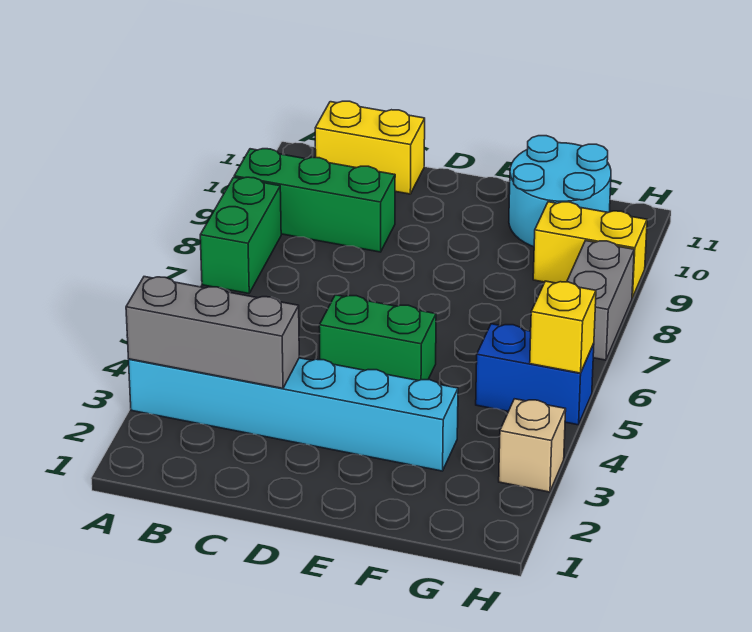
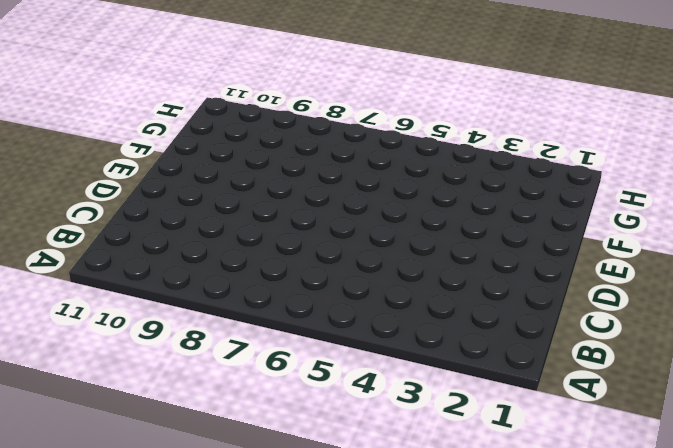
none -> cyan 1x6 brick [129,358,458,471]
none -> green 1x2 brick [200,177,281,294]
none -> green 1x3 brick [234,149,395,252]

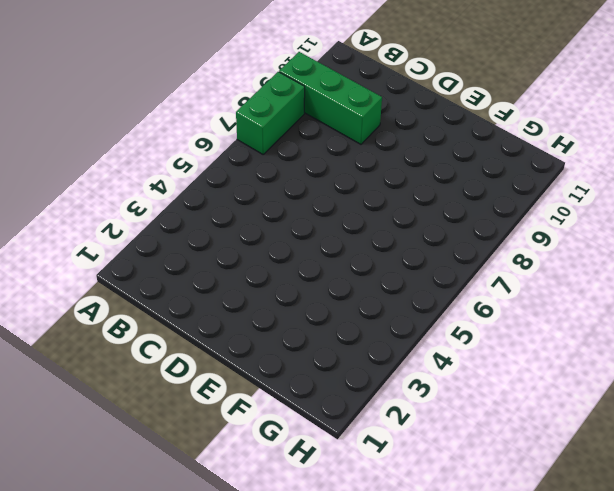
none -> cyan 1x6 brick [129,358,458,471]
none -> yellow 1x2 brick [315,101,425,194]
none -> green 1x2 brick [319,295,436,381]

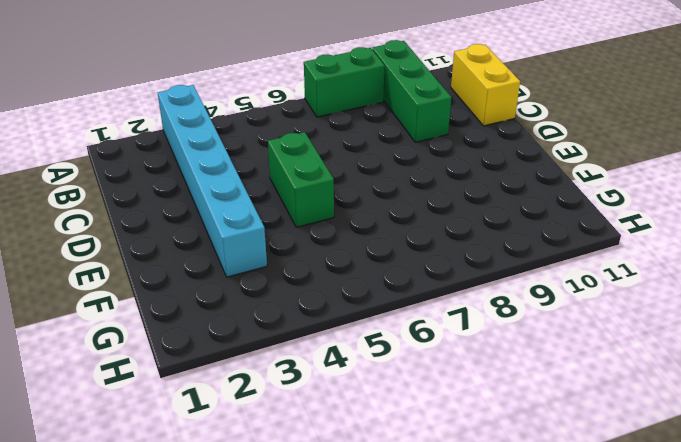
none -> cyan 2x2 round brick [509,136,611,247]
none -> blue 1x2 brick [476,324,594,425]
none -> yellow 1x2 brick [533,202,647,298]

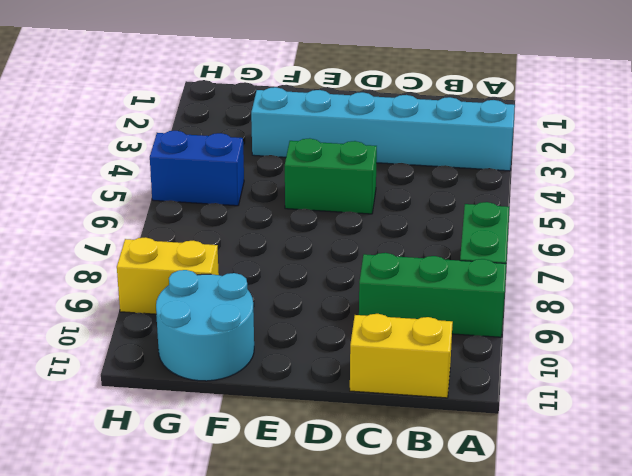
none -> tan 1x1 brick [499,399,566,492]
none -> grey 1x2 brick [567,241,634,360]
none -> grey 1x3 brick [126,277,299,388]

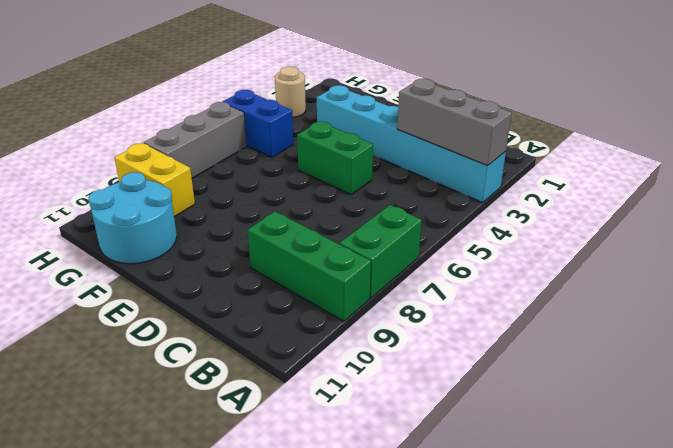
tan 1x1 round brick [275,67,306,117] -> tan 1x1 brick [499,399,566,492]
grey 1x3 brick [144,102,247,178] -> grey 1x2 brick [567,241,634,360]
none -> yellow 1x2 brick [315,101,425,194]
none -> yellow 1x1 brick [530,281,596,373]

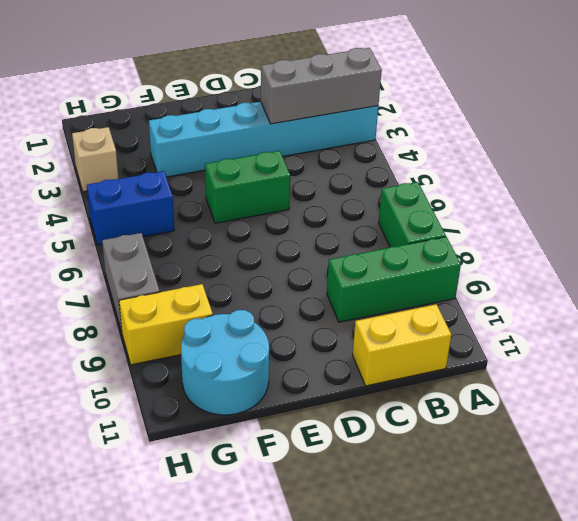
none -> yellow 1x1 brick [530,281,596,373]

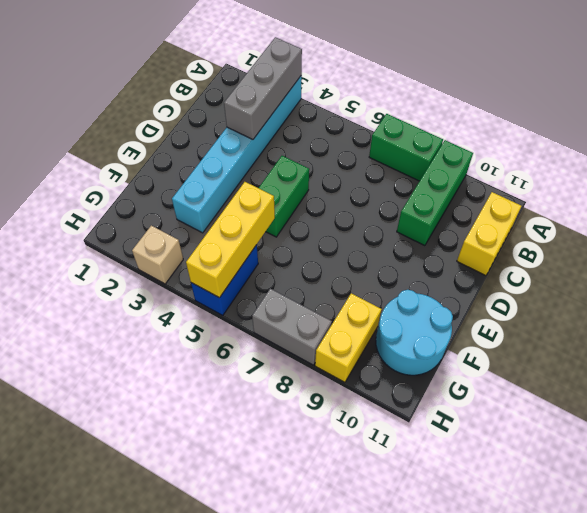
yellow 1x3 brick [186,182,275,298] -> yellow 1x1 brick [530,281,596,373]

